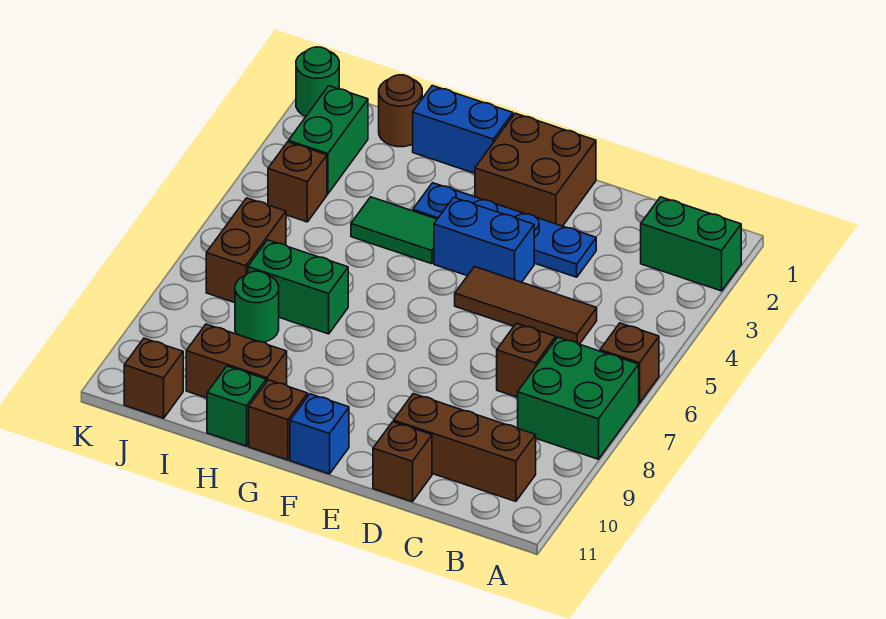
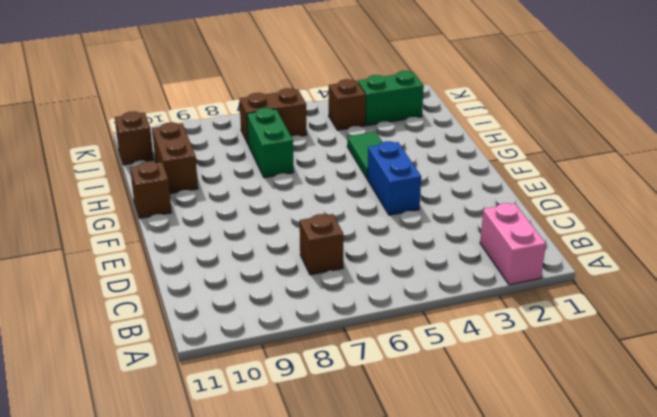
pink 1x2 brick [480,203,546,285] -> green 1x2 brick [641,197,741,291]
none -> brown 1x1 brick [600,323,659,403]
none -> green 2x2 brick [518,337,639,459]
none -> brown 1x3 brick [394,394,536,501]

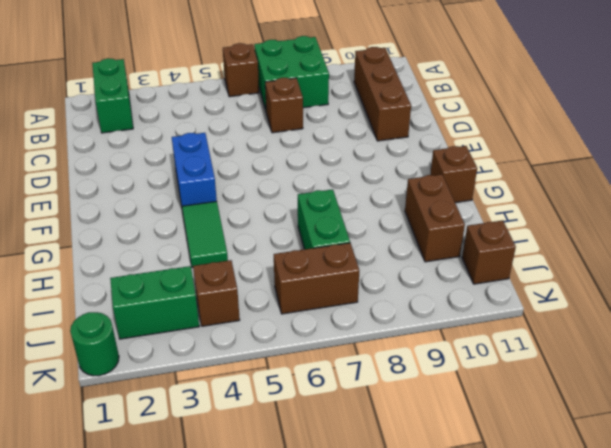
none -> brown 1x3 tile [455,267,597,344]
none -> blue 1x4 plate [413,183,596,277]
none -> brown 1x1 brick [373,422,432,502]

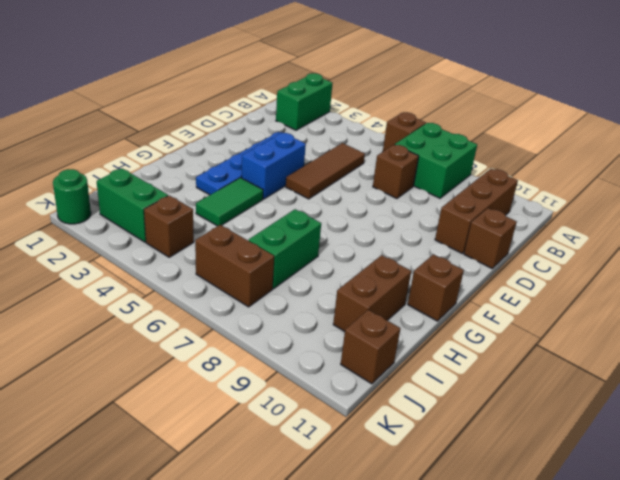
none -> brown 2x2 brick [475,113,596,226]
none -> blue 1x1 brick [290,394,349,474]
none -> blue 1x2 brick [413,86,513,173]

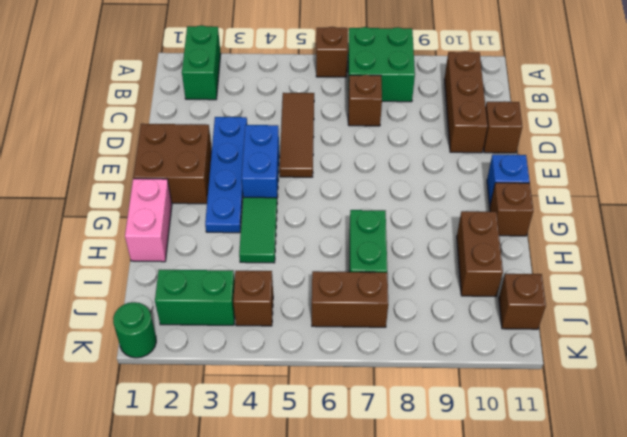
pink 1x2 brick [125,179,172,262] -> blue 1x2 brick [413,86,513,173]
none -> green 1x1 brick [207,366,266,446]
none -> brown 1x1 round brick [379,75,422,147]
none -> green 1x1 round brick [235,271,279,342]

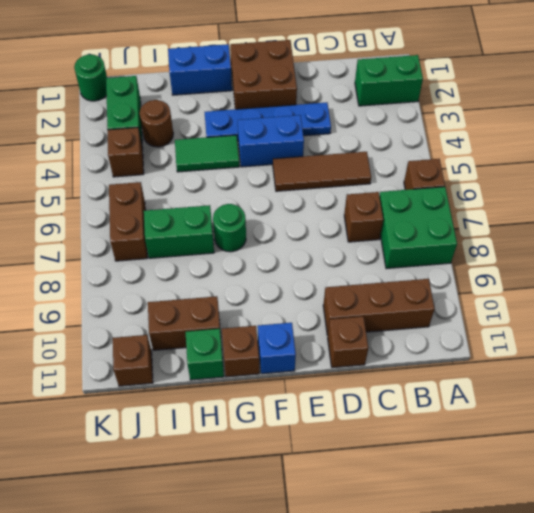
green 1x1 round brick [213,204,246,252] -> green 1x1 round brick moved to [235,271,279,342]
brown 1x1 round brick [140,100,173,147] -> brown 1x1 round brick moved to [379,75,422,147]

